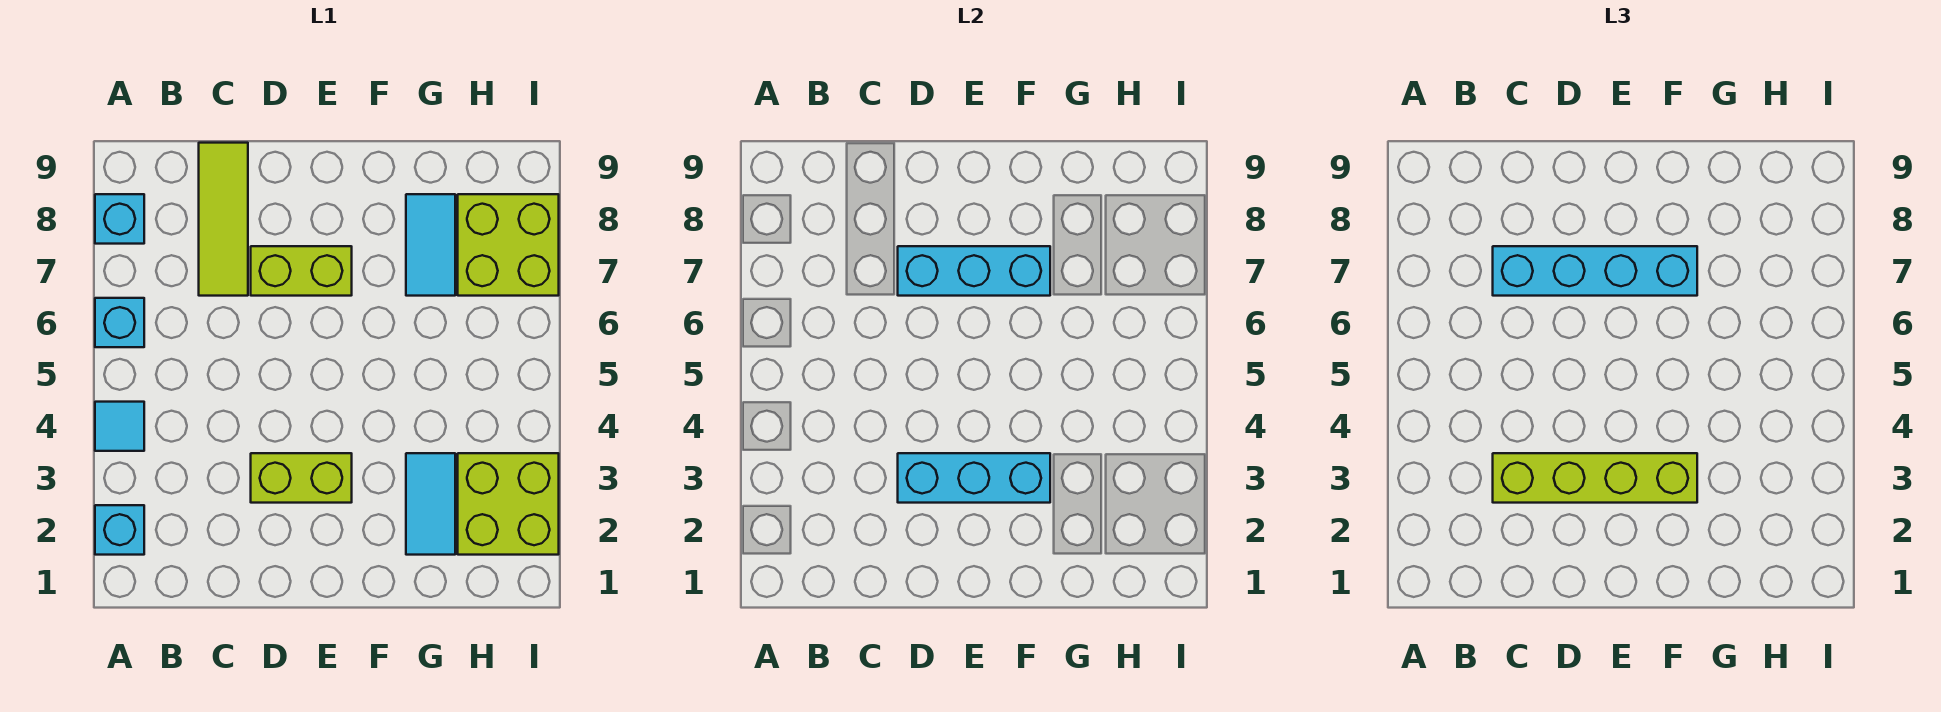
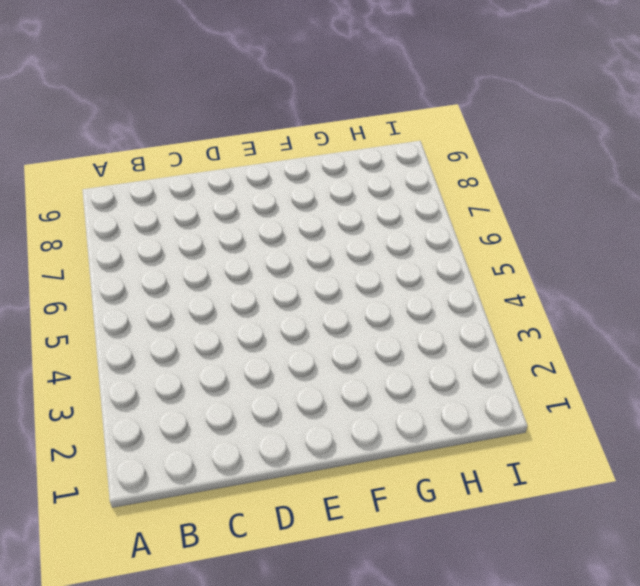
none -> cyan 1x1 brick [95,505,144,555]
none -> cyan 1x1 tile [95,402,144,451]
none -> cyan 1x1 brick [95,298,144,347]

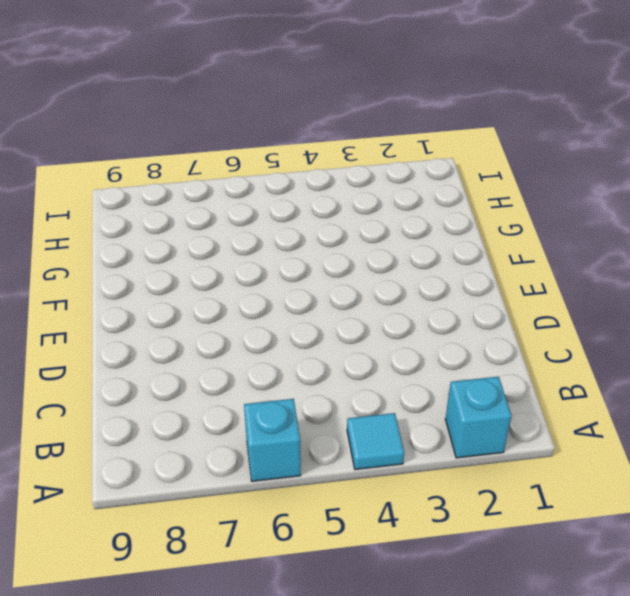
none -> cyan 1x1 brick [95,194,144,244]
none -> lime 1x3 tile [199,143,248,296]
none -> lime 1x2 brick [251,453,352,503]

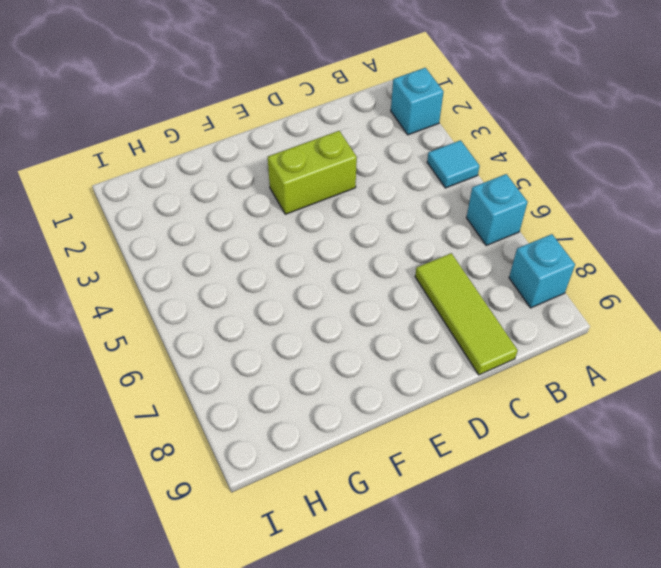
none -> lime 1x2 brick [251,246,352,296]
none -> cyan 1x2 tile [406,453,455,555]
none -> cyan 1x2 tile [406,194,455,296]

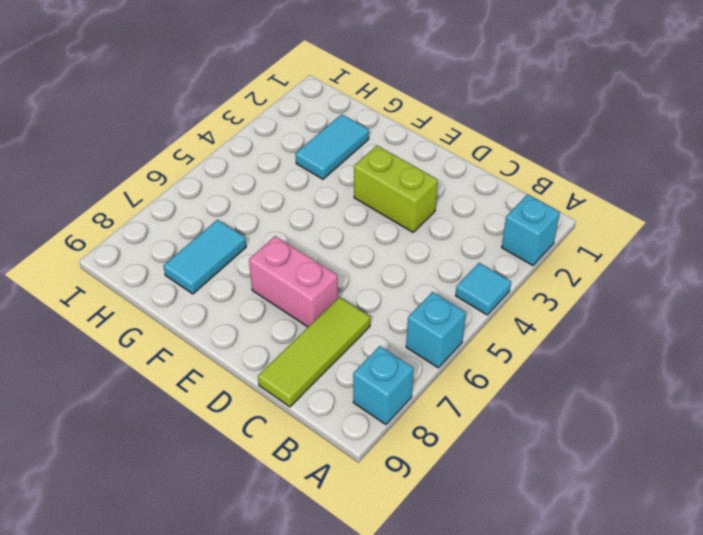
pink 1x2 brick [249,236,338,327] -> lime 1x2 brick [251,246,352,296]
none -> lime 2x2 brick [458,453,559,555]
none -> lime 2x2 brick [458,194,559,296]
none -> cyan 1x3 brick [898,453,1050,503]

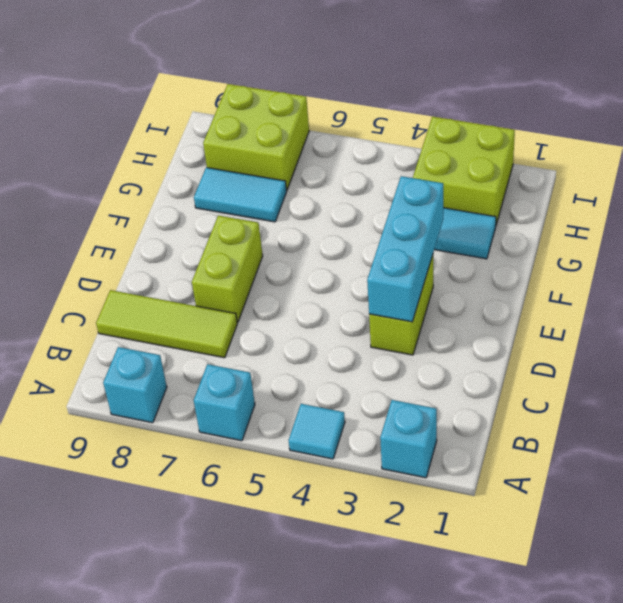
none -> cyan 1x3 brick [898,246,1050,296]
none -> lime 1x4 brick [1493,453,1697,503]
none -> cyan 1x4 brick [1493,246,1697,296]

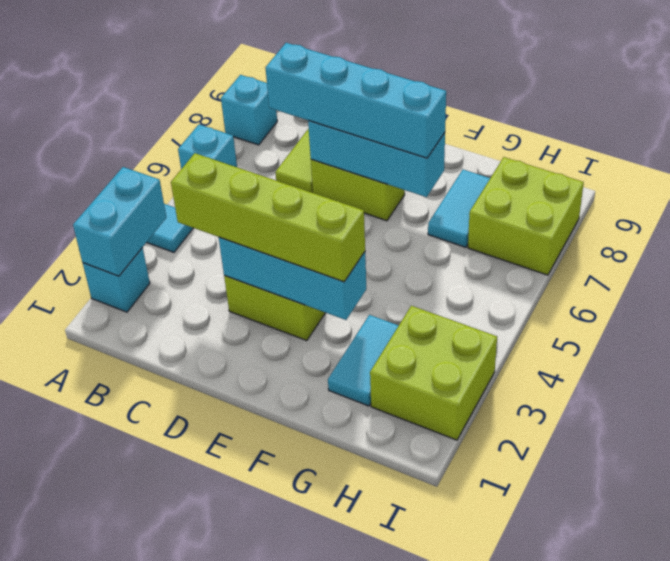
cyan 1x2 brick [73,167,166,276] -> none

